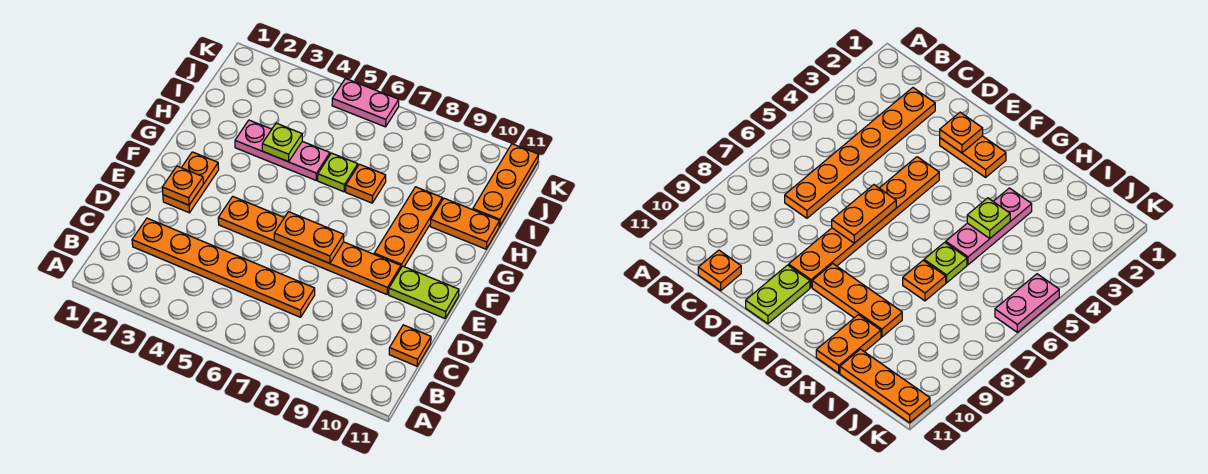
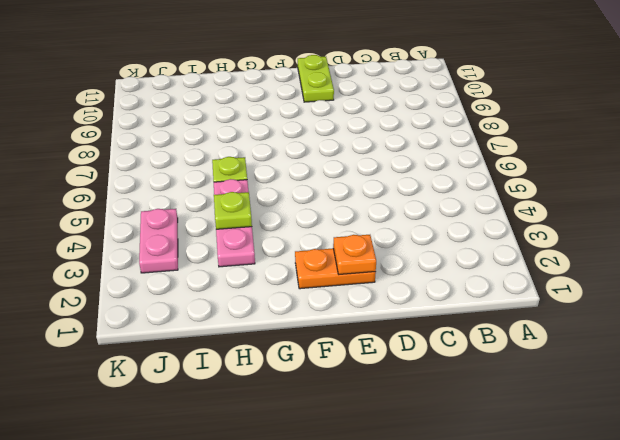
pink 1x2 plate [139,209,178,273] -> pink 1x2 plate moved to [332,79,399,127]
none -> orange 1x6 plate [132,218,315,317]
none -> orange 1x1 plate [389,325,431,366]
none -> orange 1x6 plate [218,196,401,294]

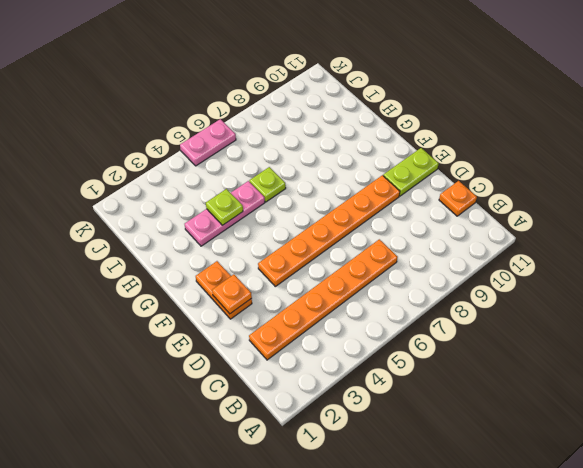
none -> orange 1x3 plate [374,187,442,267]
none -> orange 1x1 plate [346,164,386,203]
none -> orange 1x2 plate [430,198,499,249]

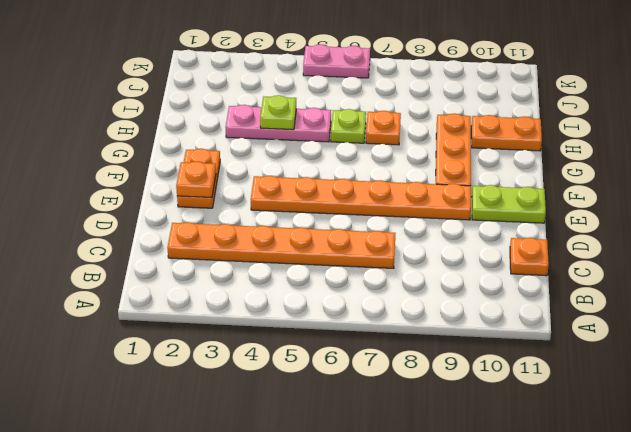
none -> orange 1x3 plate [473,144,539,227]
none -> orange 1x2 plate [274,212,344,263]

